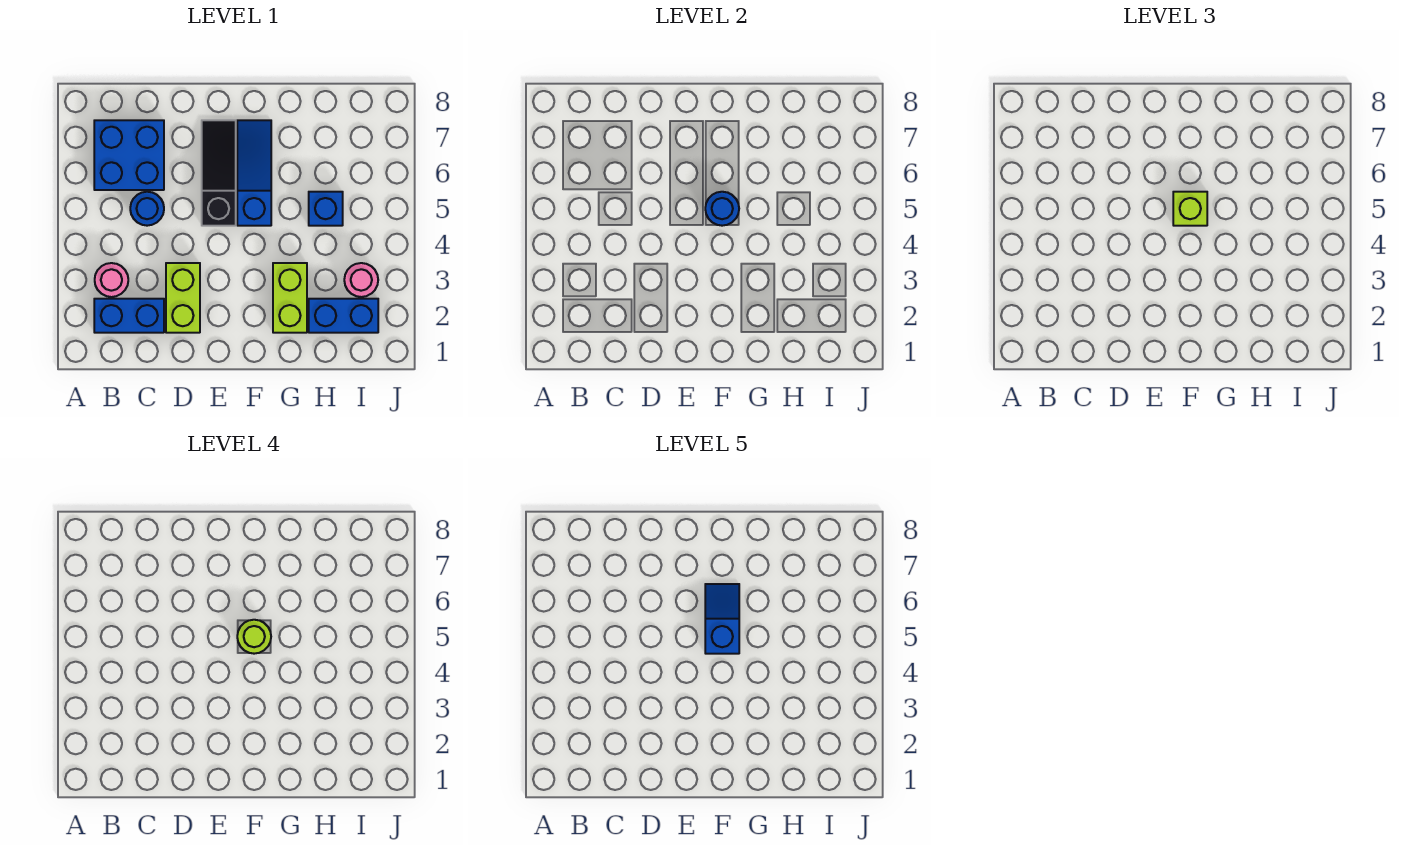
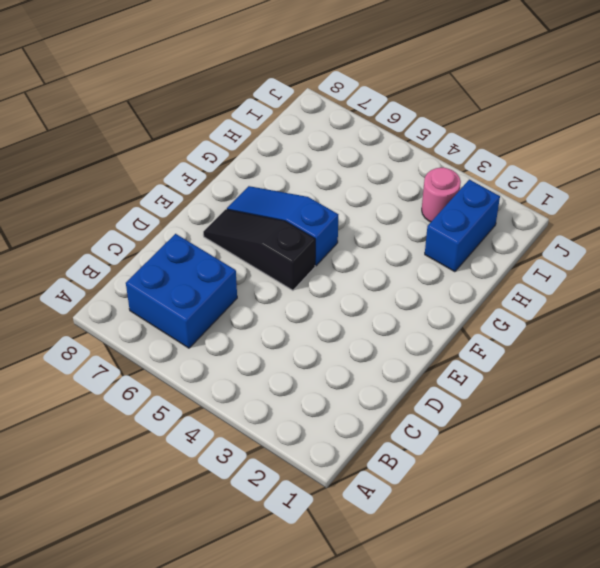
none -> blue 1x2 brick [94,299,164,333]
none -> pink 1x1 round brick [95,263,128,297]
none -> blue 1x1 round brick [130,192,164,226]

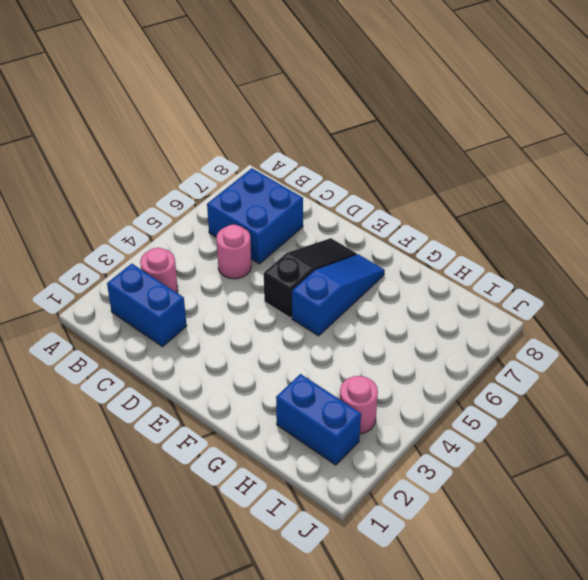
pink 1x1 round brick [216,225,251,279] -> blue 1x1 round brick [130,192,164,226]
none -> lime 1x2 brick [166,263,200,333]
none -> lime 1x2 brick [273,263,307,333]
none -> blue 1x1 brick [309,192,343,226]

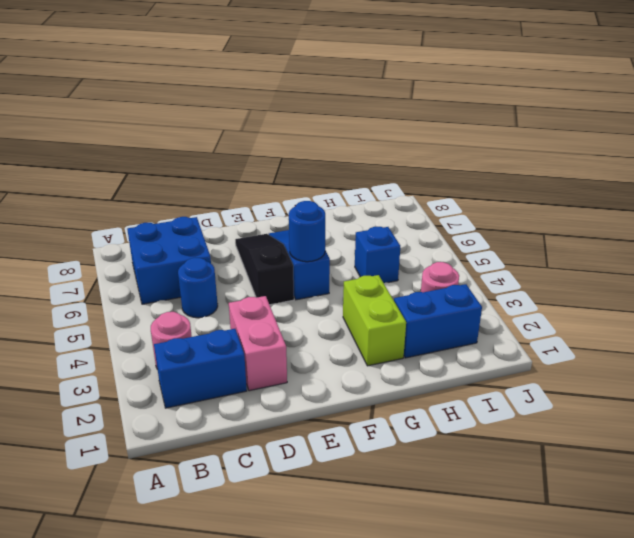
pink 1x2 brick [229,296,287,391] -> lime 1x2 brick [166,263,200,333]
none -> lime 1x1 brick [1173,192,1207,226]
none -> lime 1x1 round brick [237,620,271,654]
none -> blue 1x2 slope [705,584,739,654]

